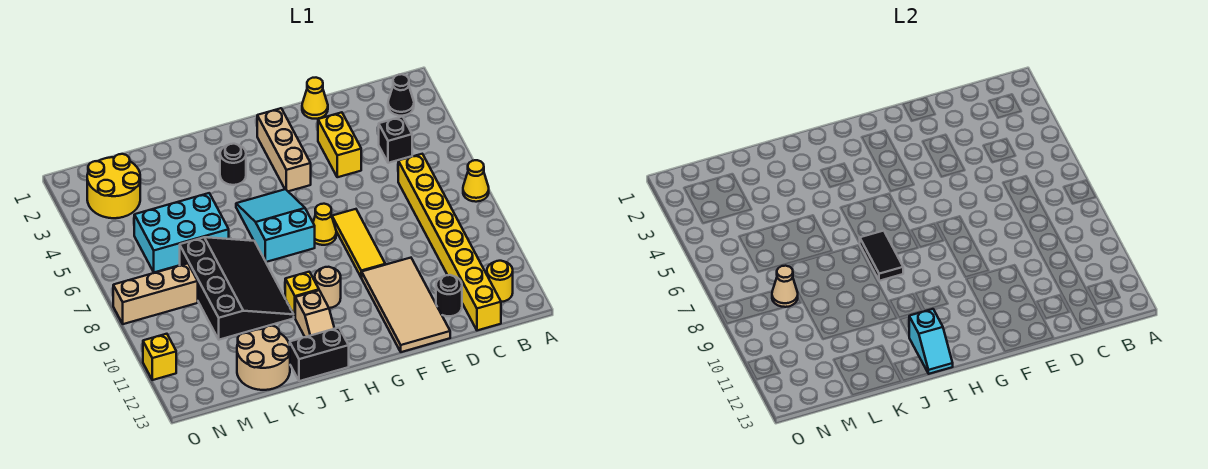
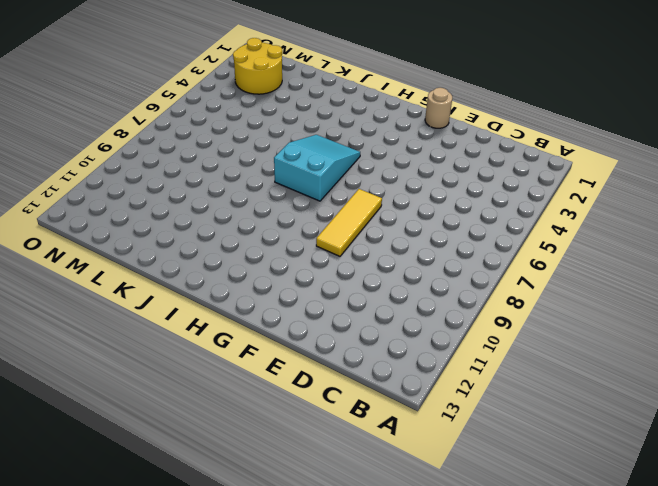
tan 1x1 round brick [425,88,452,128] -> tan 1x1 round brick moved to [315,267,341,308]
none -> yellow 1x1 cone [463,160,489,202]
none -> black 1x1 cone [388,74,414,116]
none -> yellow 1x1 round brick [487,261,513,302]

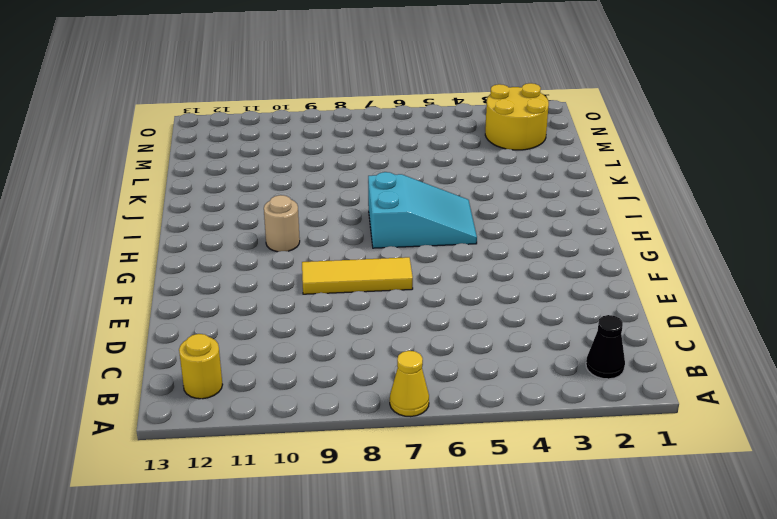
none -> black 1x1 brick [379,116,412,163]
none -> yellow 1x8 brick [398,154,501,330]
none -> black 1x1 round brick [436,275,462,316]

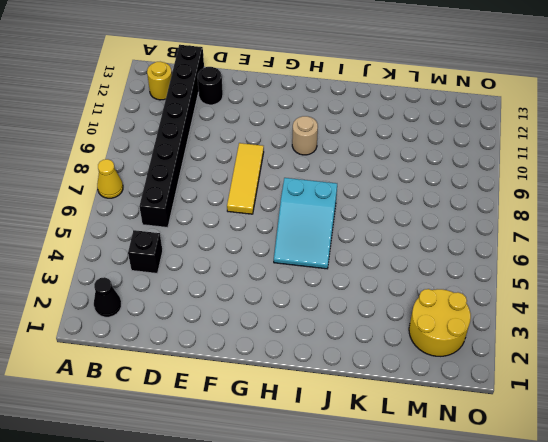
black 1x8 brick [139,45,204,228] -> yellow 1x8 brick [398,154,501,330]
none -> yellow 1x1 cone [302,78,328,119]
none -> yellow 1x2 brick [318,112,361,177]
none -> tan 2x4 tile [361,258,450,352]

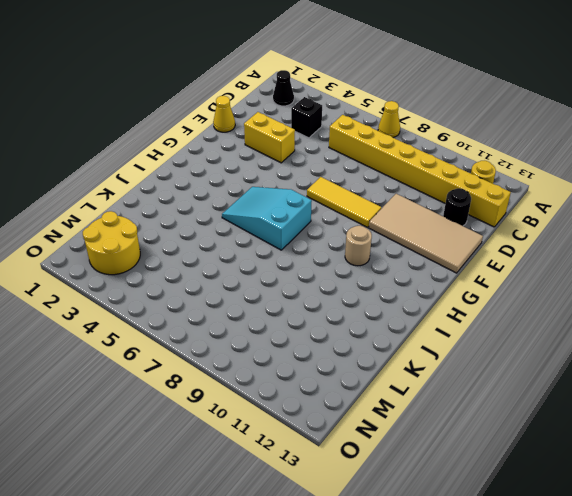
none -> tan 1x3 brick [257,108,311,191]
none -> yellow 1x1 cone [313,204,336,245]
none -> black 1x1 round brick [220,144,246,185]

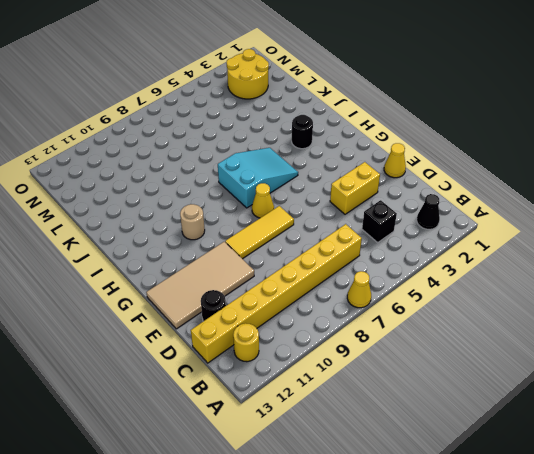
none -> tan 1x3 brick [257,108,311,191]
none -> yellow 1x1 brick [285,272,319,317]
none -> tan 1x2 slope [295,290,334,337]

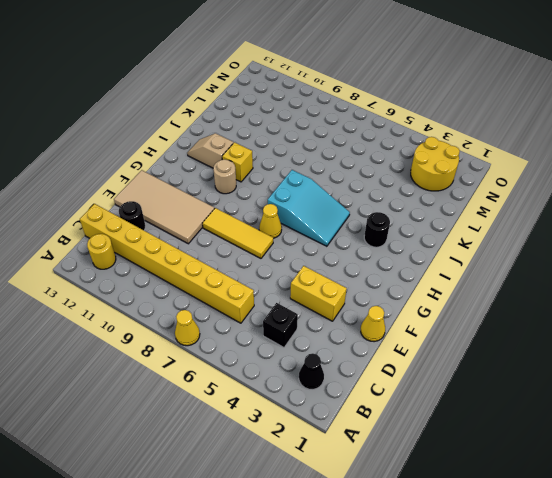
none -> tan 1x3 brick [257,108,311,191]
none -> black 1x2 brick [290,328,349,381]
none -> black 3x4 slope [180,237,294,340]

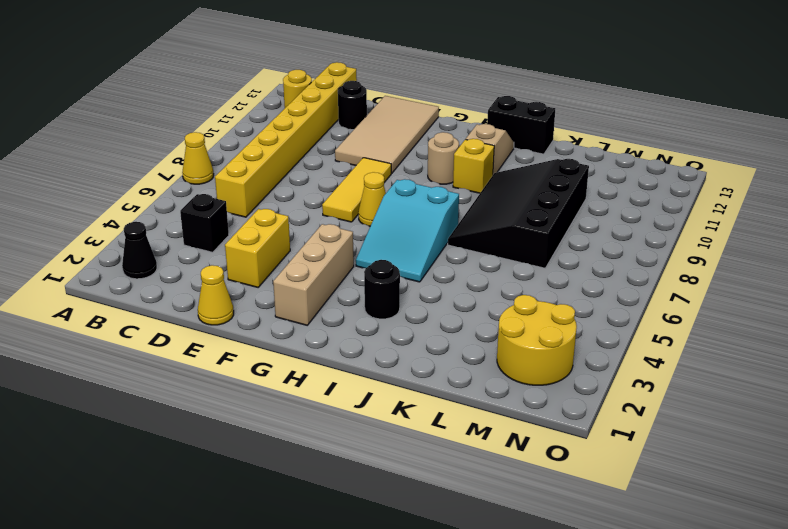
none -> cyan 2x3 brick [134,193,229,272]
none -> tan 2x2 round brick [237,326,290,390]
none -> tan 1x3 brick [113,263,198,324]

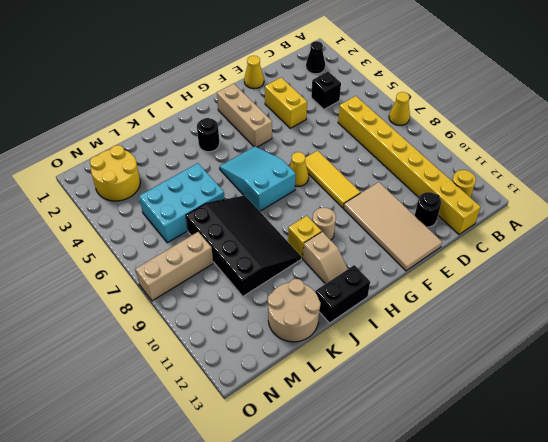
none -> yellow 1x1 brick [143,334,176,380]
none -> black 1x2 tile [860,231,903,281]
none -> cyan 1x2 slope [909,309,953,374]

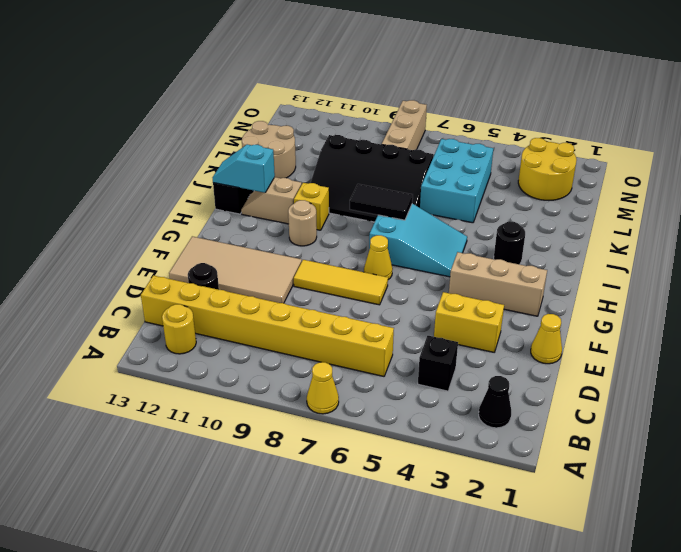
none -> yellow 1x1 brick [143,334,176,380]
none -> tan 1x1 cone [772,266,798,307]

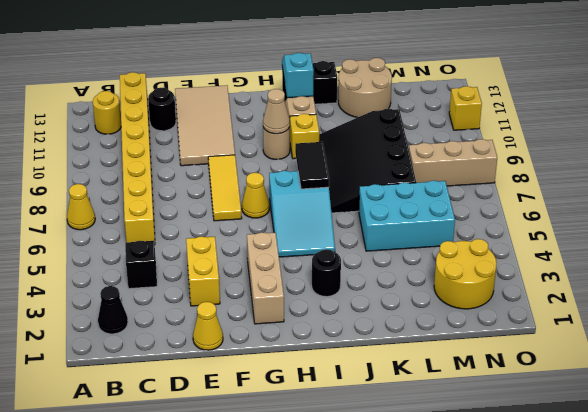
tan 1x1 cone [263,89,290,134] -> tan 1x1 cone moved to [772,266,798,307]

